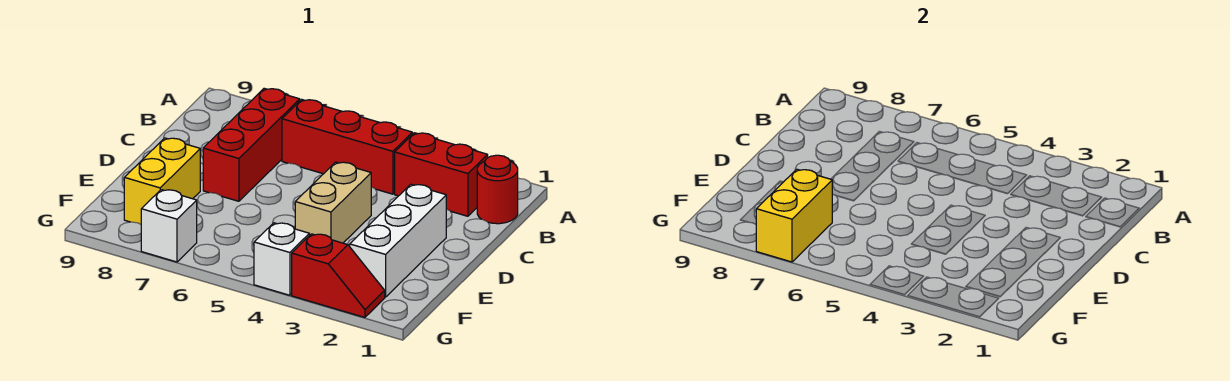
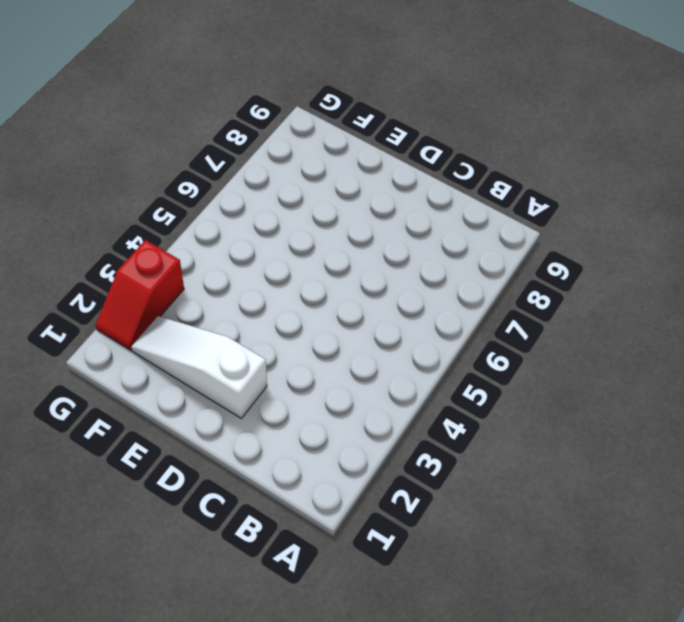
white 1x3 slope [131,316,267,418] -> white 1x3 brick [350,184,446,297]
none -> red 1x1 round brick [477,155,518,224]
none -> red 1x2 brick [395,133,488,216]

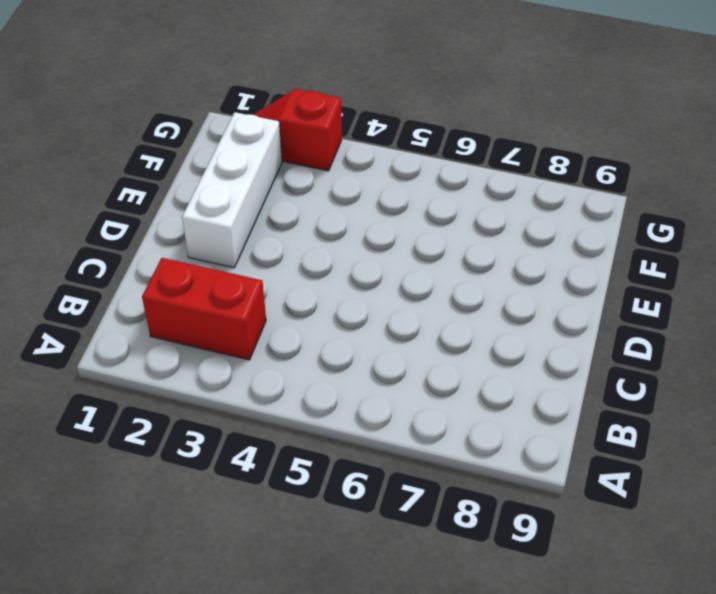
none -> red 1x1 round brick [477,155,518,224]
none -> red 1x3 brick [282,99,412,194]

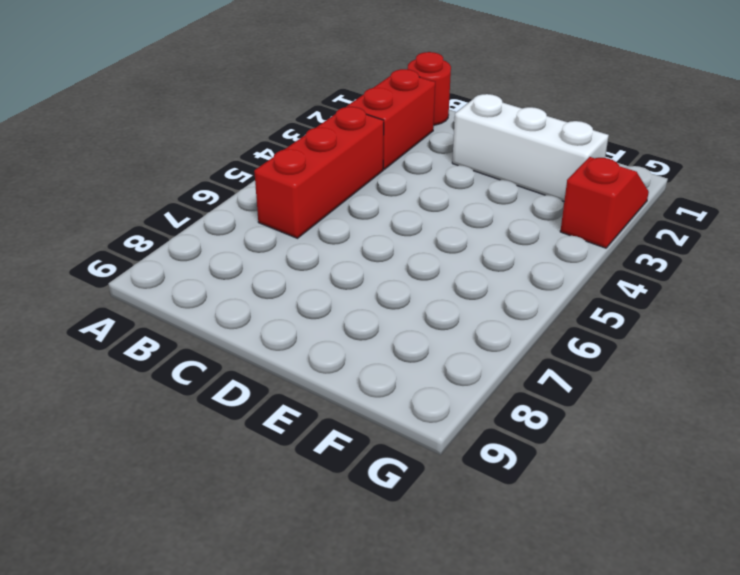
none -> red 1x3 brick [203,88,300,201]
none -> tan 1x2 brick [295,162,371,243]

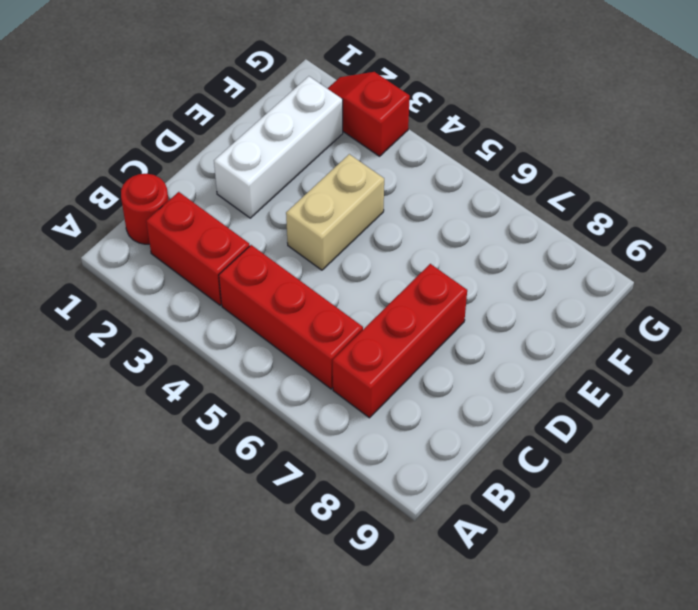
none -> yellow 1x2 brick [124,138,200,224]
none -> white 1x1 brick [254,223,309,295]

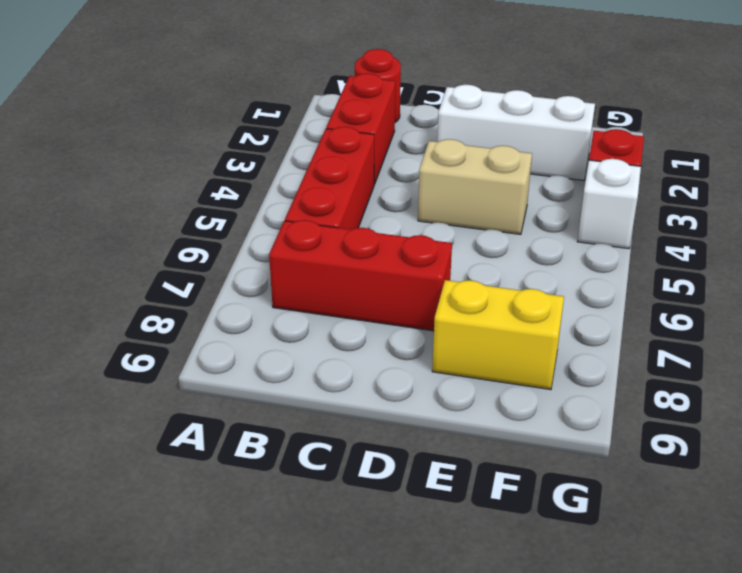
none -> white 1x1 brick [141,190,197,262]
none -> yellow 1x2 brick [756,169,832,262]

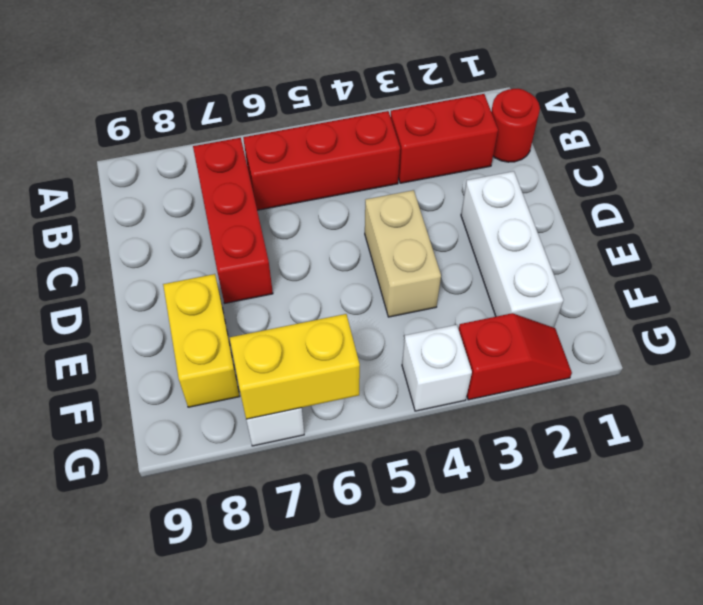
yellow 1x2 brick [230,314,360,419] -> yellow 1x2 brick turned to [756,169,832,262]

